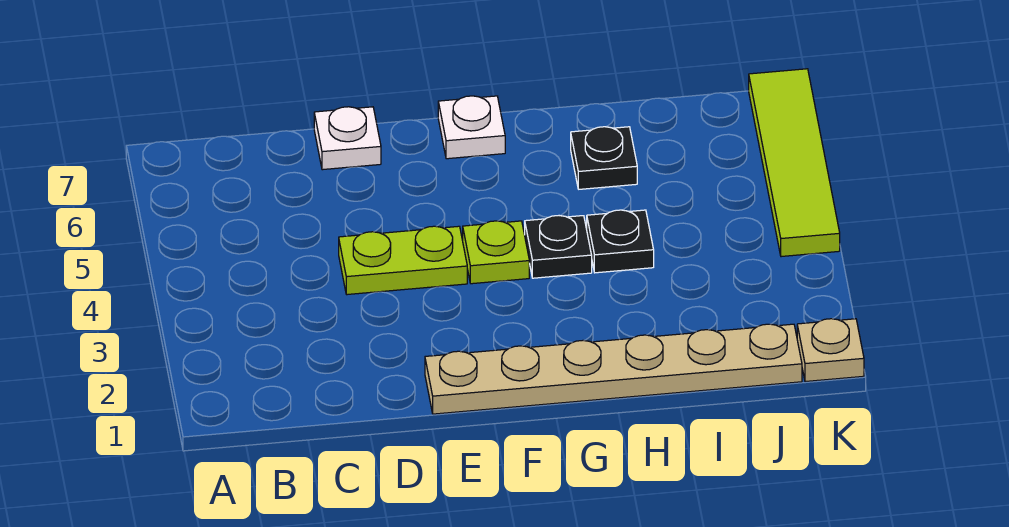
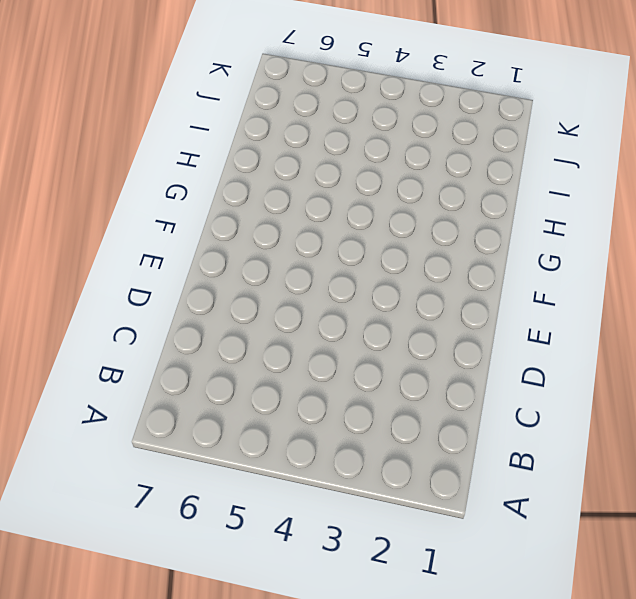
none -> lime 1x2 plate [339,226,467,295]
none -> white 1x1 plate [314,107,381,170]

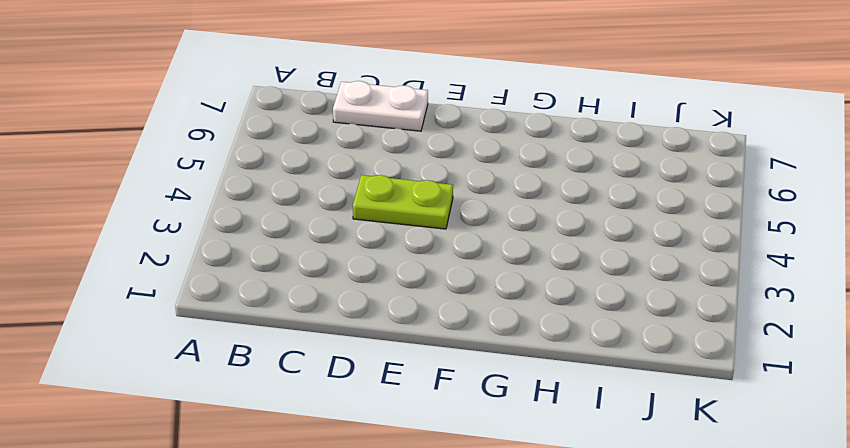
white 1x2 plate [333,81,428,131] -> white 1x1 plate [314,107,381,170]
none -> tan 1x6 plate [425,324,802,414]
none -> lime 1x1 plate [463,221,529,284]

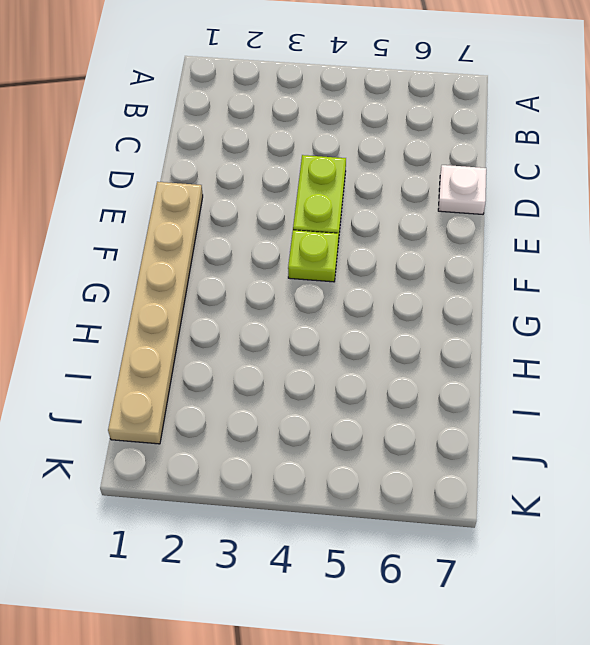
none -> white 1x1 plate [438,96,505,159]
none -> black 1x1 plate [525,216,592,278]

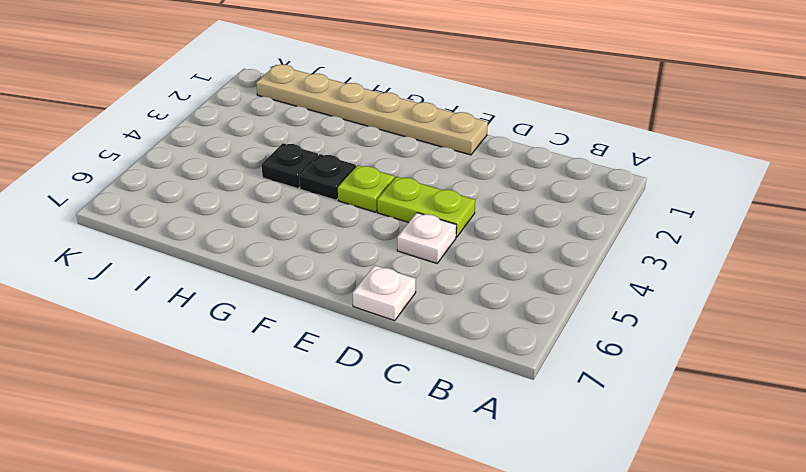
white 1x1 plate [397,213,456,263] -> white 1x1 plate moved to [438,96,505,159]
none -> black 1x1 plate [571,127,637,189]
none -> tan 1x1 plate [797,319,864,382]

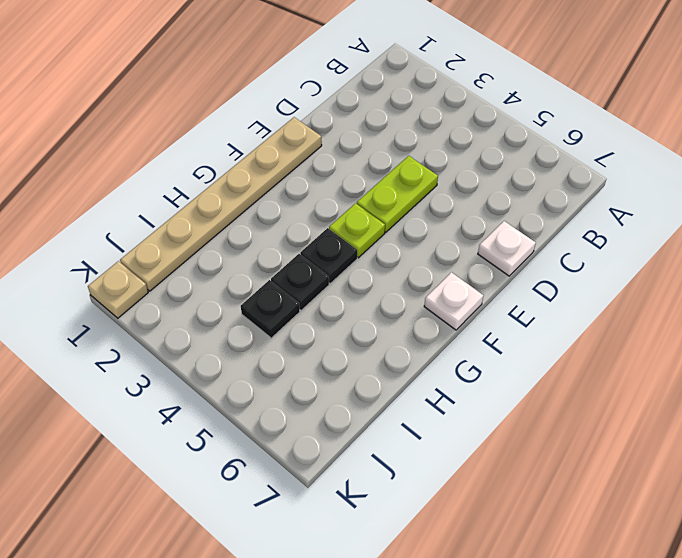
black 1x1 plate [241,280,300,338] -> black 1x1 plate moved to [571,127,637,189]
none -> lime 1x4 tile [749,69,840,257]

